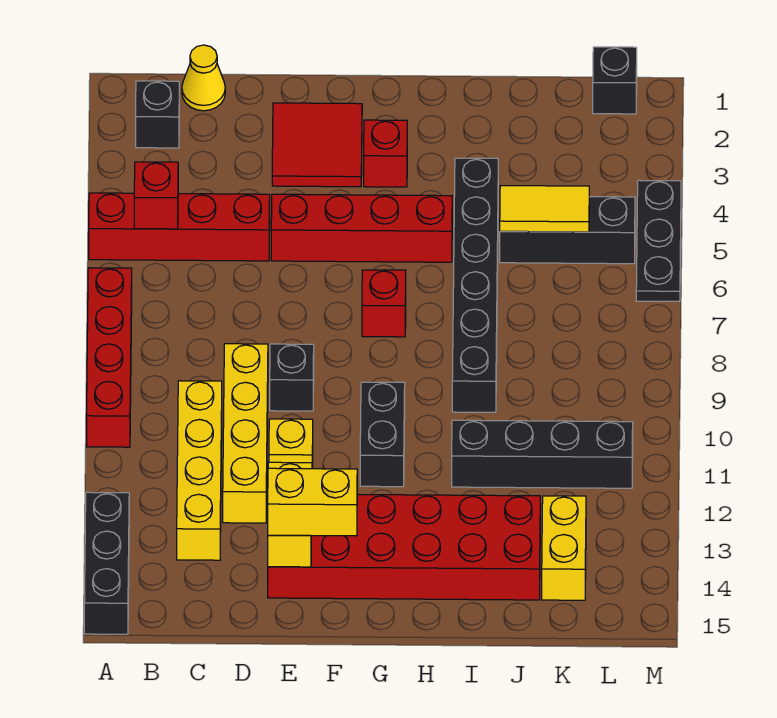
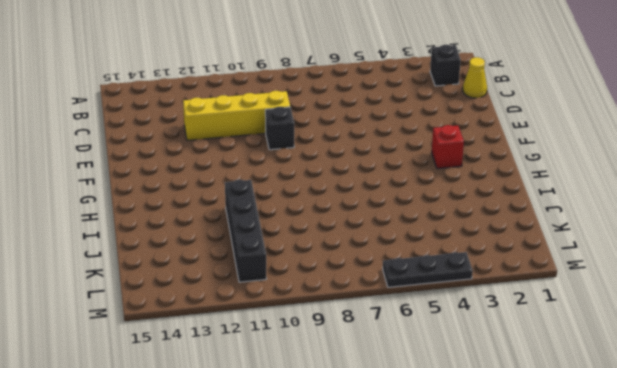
none -> red 1x4 brick [89,193,270,261]
none -> red 1x4 brick [87,268,132,447]
none -> black 1x3 brick [84,492,129,634]

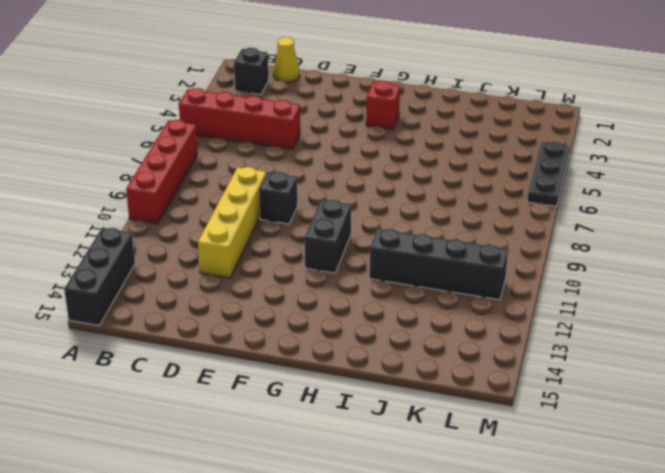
none -> yellow 1x4 brick [177,381,222,560]
none -> red 2x2 tile [272,103,362,187]
none -> red 1x4 brick [271,194,452,262]

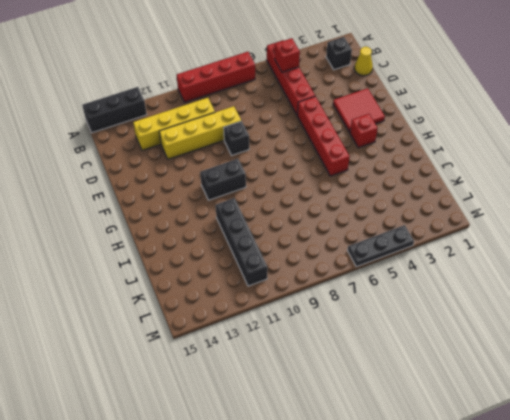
none -> yellow 1x1 brick [269,419,313,468]
none -> red 2x6 brick [268,494,540,600]
none -> red 1x1 brick [362,270,406,337]

